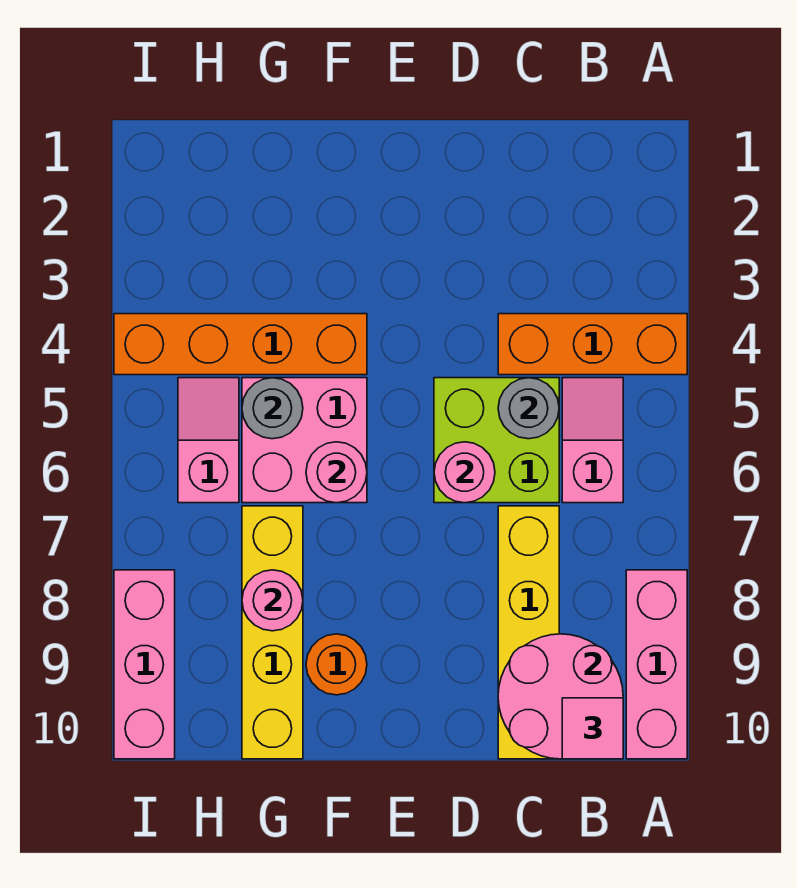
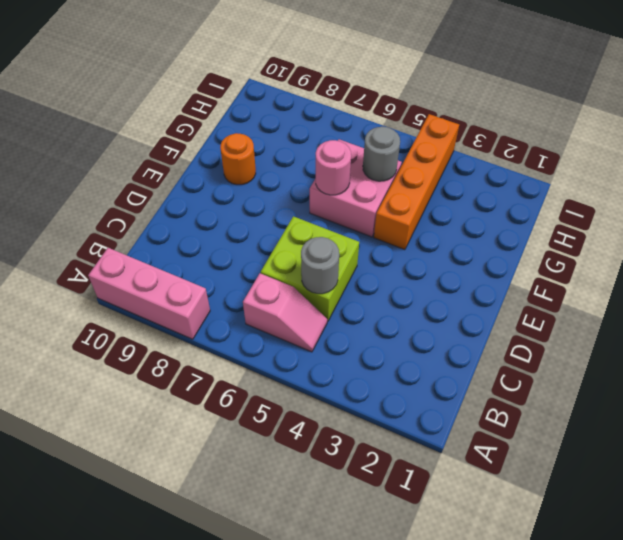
none -> orange 1x3 brick [498,314,687,375]
none -> yellow 1x4 brick [498,506,559,759]
none -> yellow 1x4 brick [242,506,303,759]

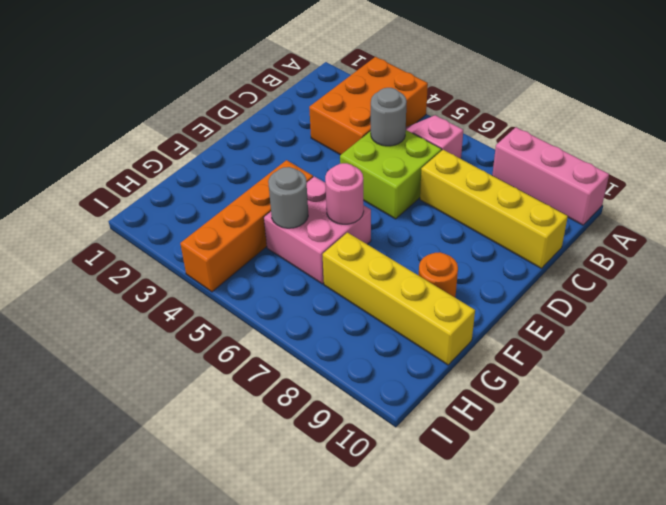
orange 2x3 brick [309,57,428,155] -> orange 1x3 brick [498,314,687,375]
none -> pink 1x2 slope [178,378,239,503]
none -> pink 1x3 brick [114,570,175,759]
none -> pink 2x2 round brick [498,634,623,759]

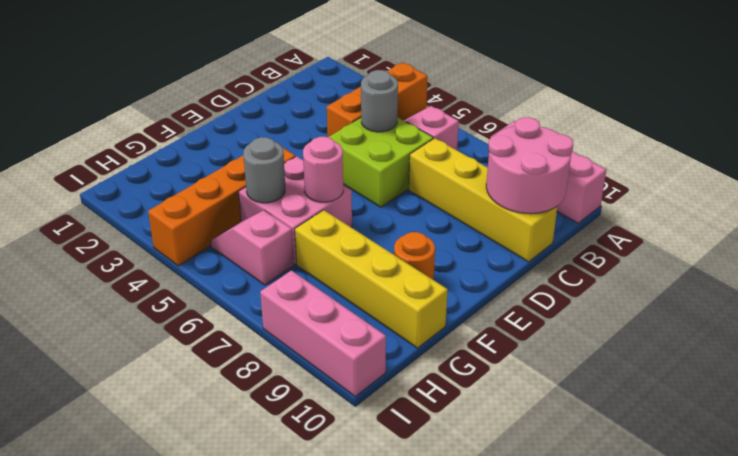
none -> pink 1x1 round brick [434,442,495,503]
none -> pink 1x1 round brick [242,570,303,631]
none -> pink 1x1 tile [562,698,623,759]

